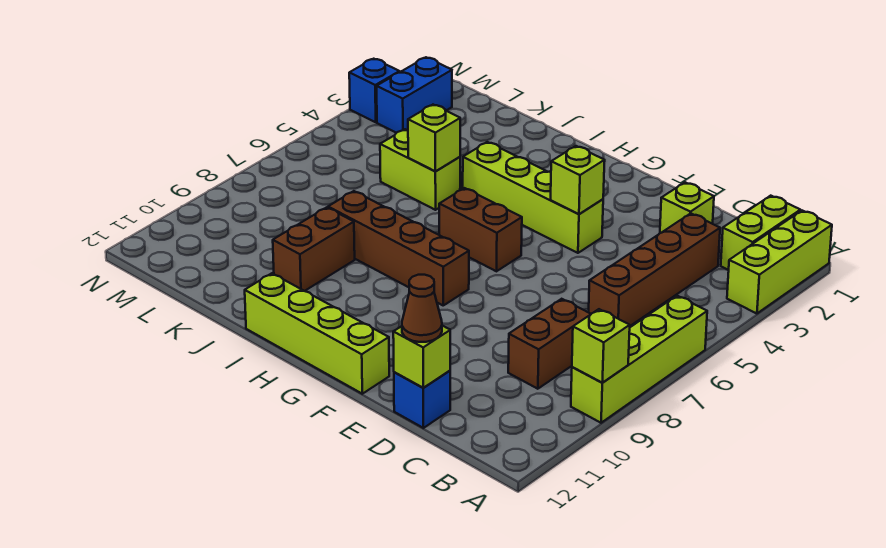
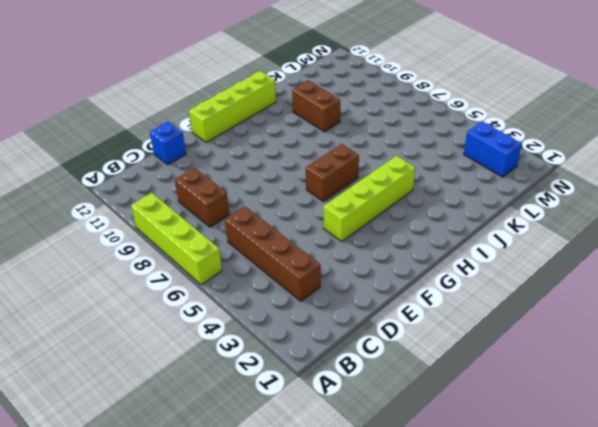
none -> lime 1x3 brick [727,211,832,314]
none -> lime 1x2 brick [721,196,800,270]
none -> lime 1x1 brick [660,182,714,233]

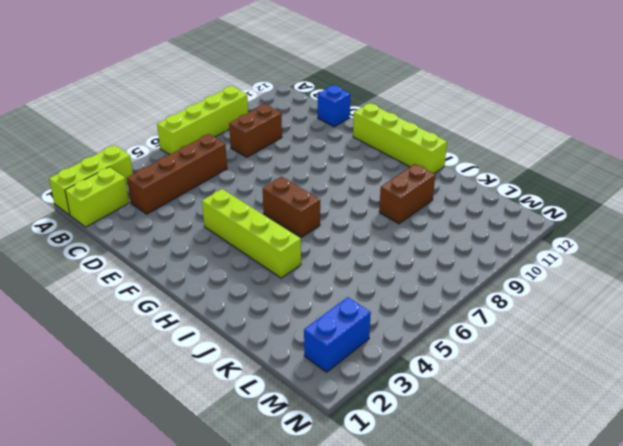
none -> lime 1x1 brick [660,182,714,233]
none -> brown 1x4 brick [328,191,469,305]
none -> lime 1x2 brick [380,129,460,210]

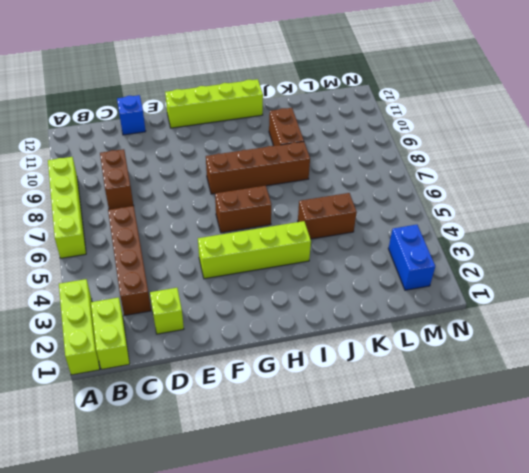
brown 1x2 brick [298,193,357,239] -> lime 1x2 brick [380,129,460,210]
none -> blue 1x1 brick [349,59,400,122]
none -> lime 1x1 brick [572,309,630,383]
none -> lime 1x1 brick [393,326,450,388]

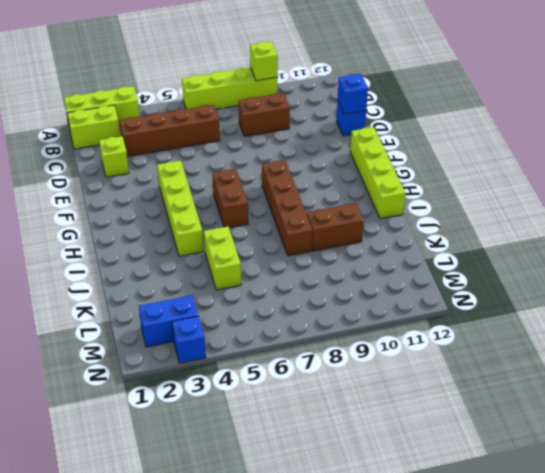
blue 1x1 brick [338,74,368,114] -> lime 1x1 brick [393,326,450,388]
none -> lime 1x1 brick [551,146,605,214]
none -> lime 1x1 brick [408,105,460,172]
none -> brown 1x1 cone [402,275,442,342]

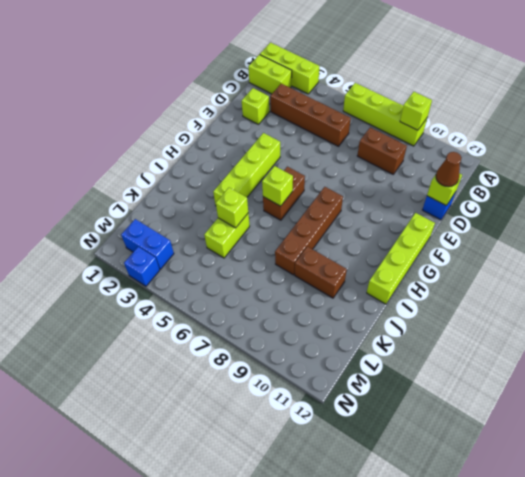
lime 1x1 brick [262,166,293,206] -> lime 1x1 brick moved to [551,146,605,214]

